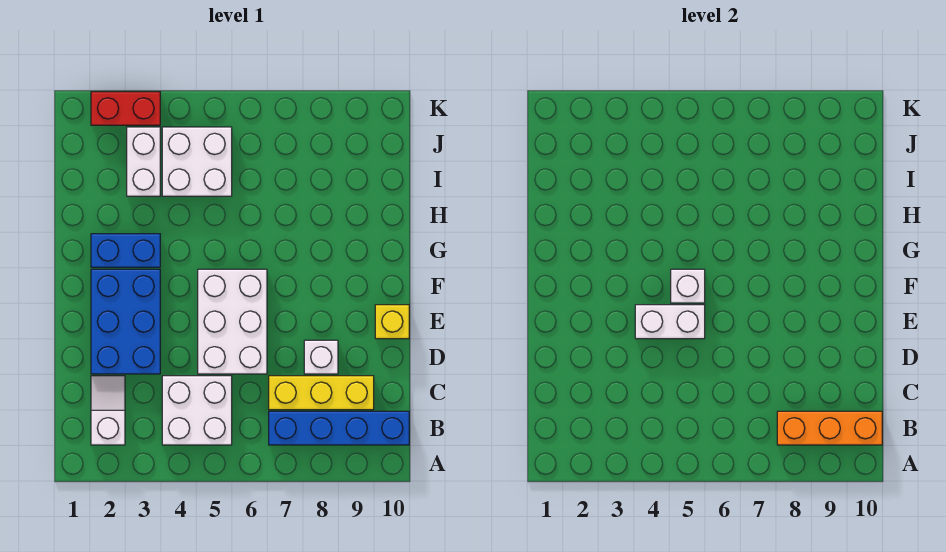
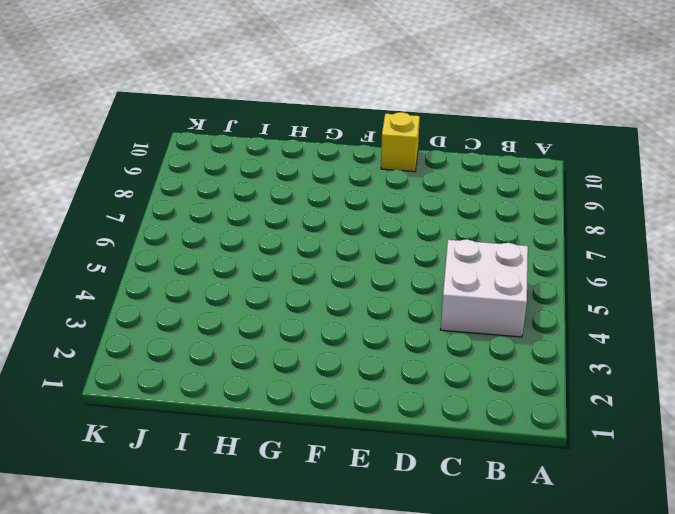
none -> white 1x2 slope [91,376,125,445]
none -> blue 1x4 brick [269,411,409,445]
none -> yellow 1x3 brick [269,376,374,410]

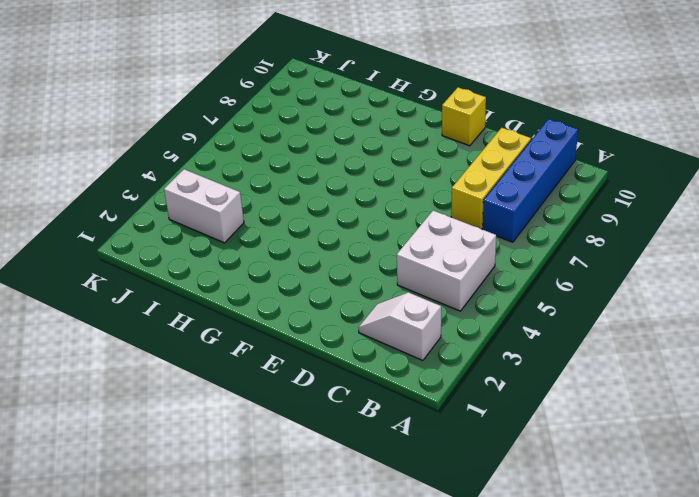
none -> blue 2x3 brick [91,269,160,374]
none -> white 2x3 brick [198,269,267,374]
none -> white 1x1 brick [304,340,338,374]

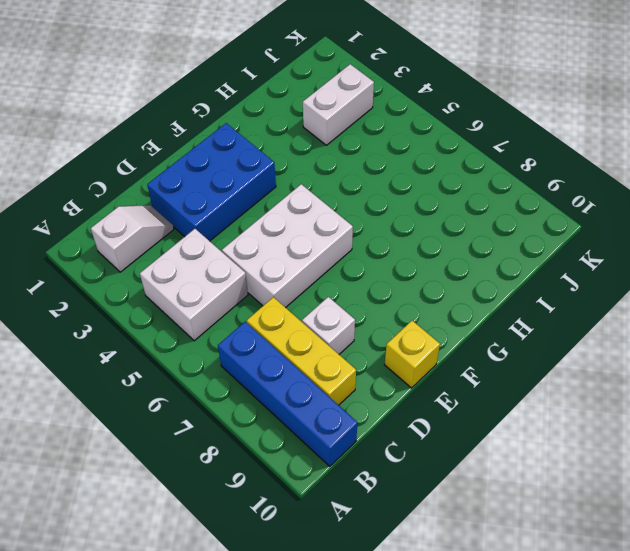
none -> blue 1x2 brick [91,234,160,267]
none -> white 2x2 brick [162,127,232,196]
none -> red 1x2 brick [91,92,160,125]

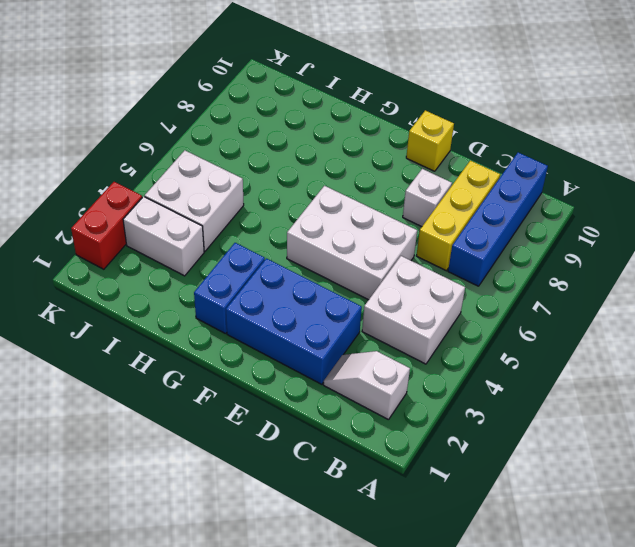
none -> orange 1x3 brick [777,411,882,445]
none -> white 1x2 brick [635,305,705,339]
none -> white 1x1 brick [671,269,705,303]

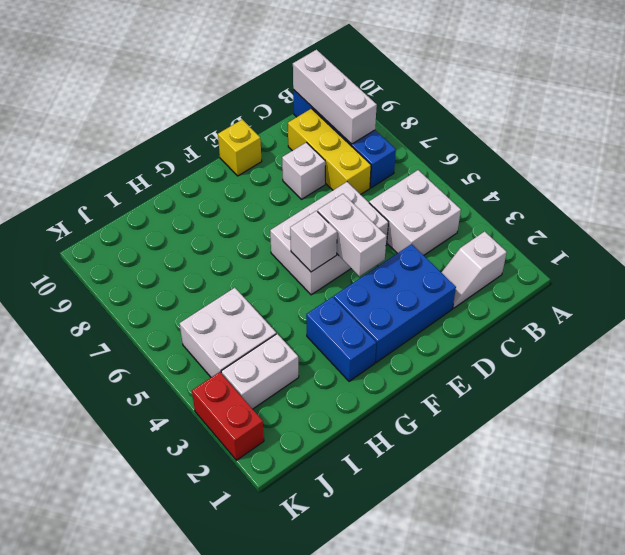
white 1x3 brick [293,50,377,144] -> orange 1x3 brick [777,411,882,445]

